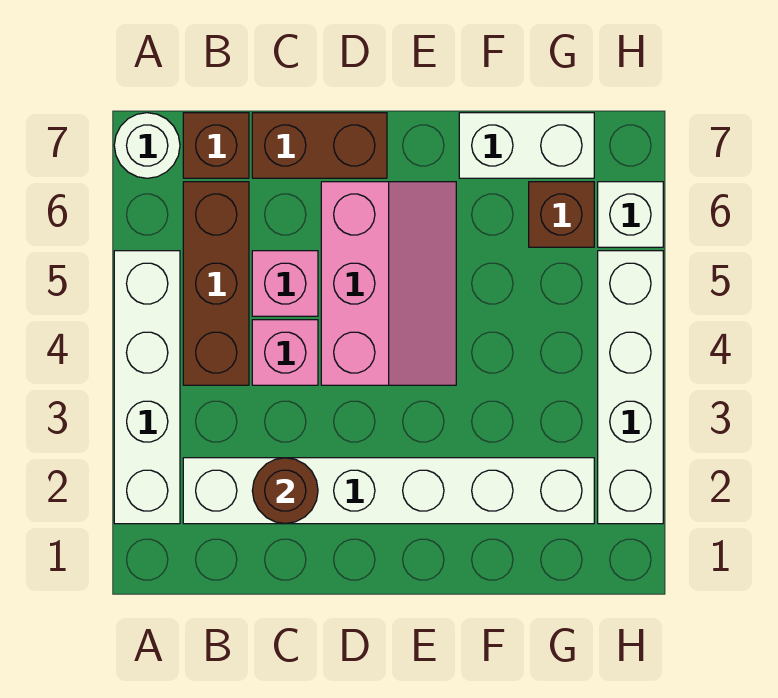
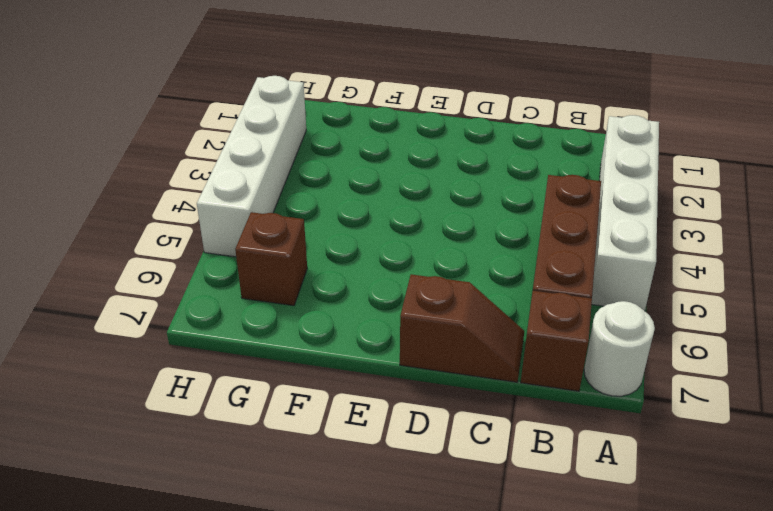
brown 1x2 slope [400,274,524,382] -> brown 1x2 brick [252,113,387,178]
none -> white 1x6 brick [183,458,594,524]
none -> pink 1x1 brick [252,320,318,385]
none -> pink 1x1 brick [252,251,318,316]

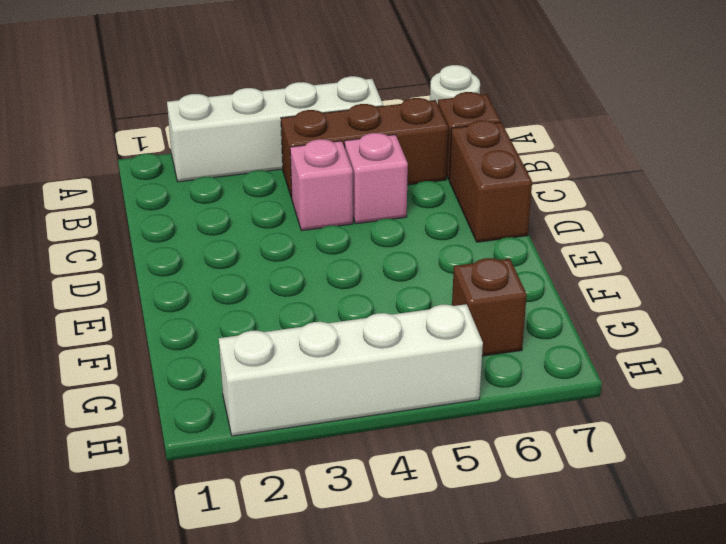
none -> white 1x6 brick [183,458,594,524]
none -> pink 2x3 slope [321,182,456,385]
none -> white 1x2 brick [459,113,594,178]

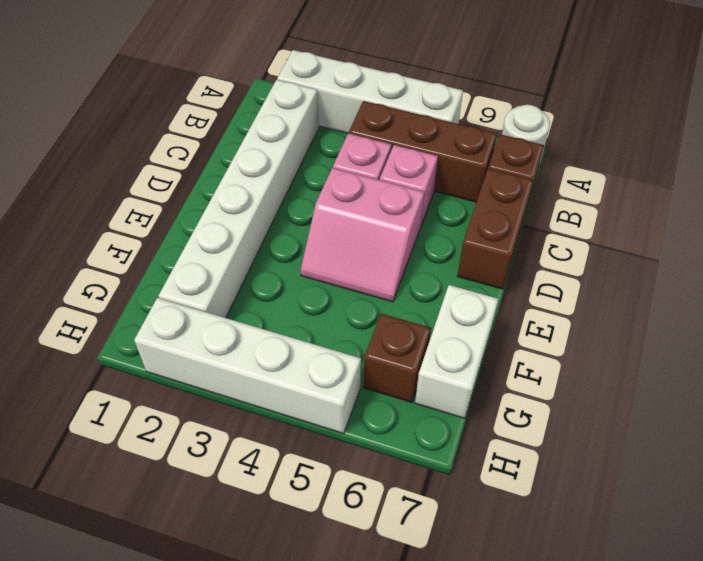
pink 2x2 slope [301,168,424,302] -> pink 2x3 slope [321,182,456,385]
none -> white 1x1 brick [598,182,663,247]
none -> brown 1x1 round brick [252,458,318,524]

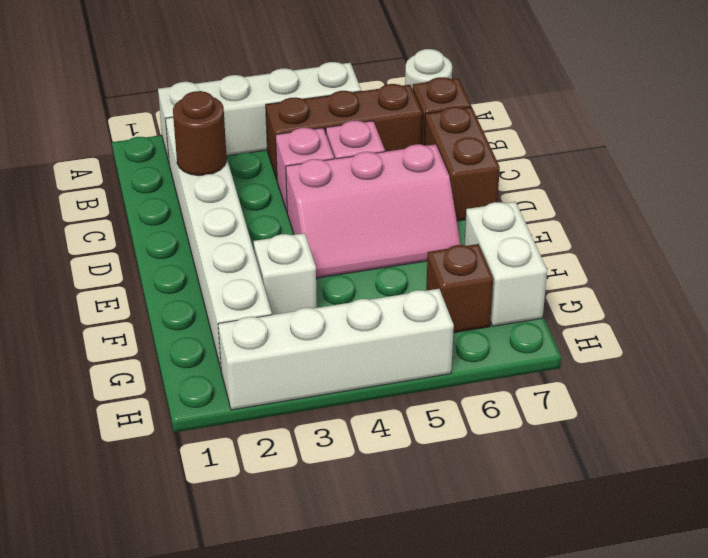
white 1x1 brick [254,233,317,315] -> white 1x1 brick moved to [598,182,663,247]

